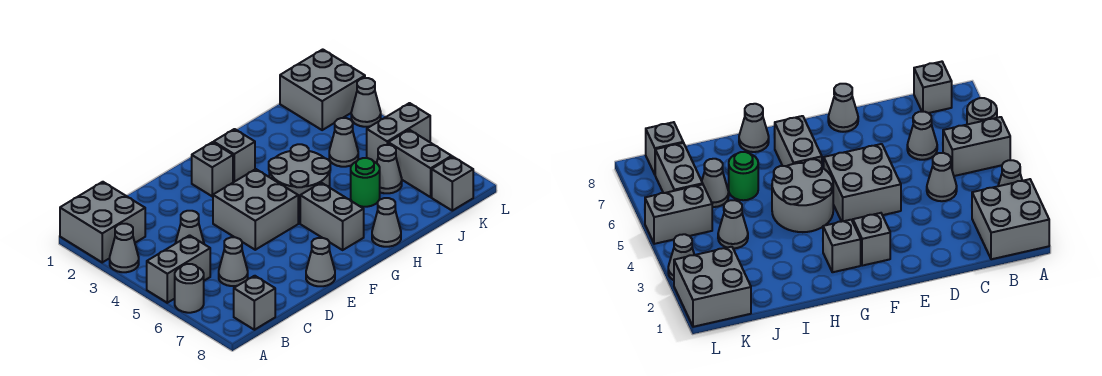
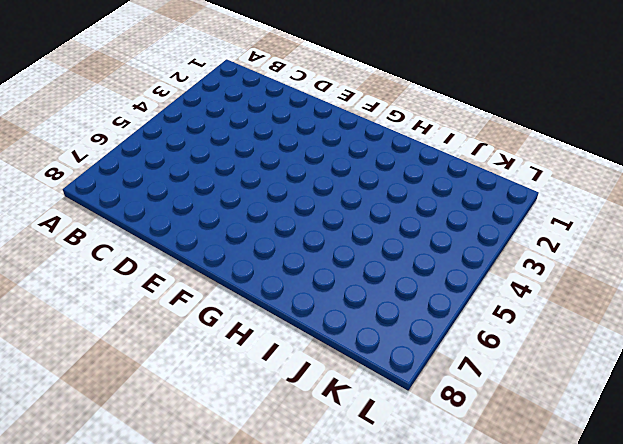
none -> grey 2x2 brick [60,182,145,262]
none -> grey 1x1 cone [110,224,139,272]
none -> grey 1x2 brick [147,235,210,303]

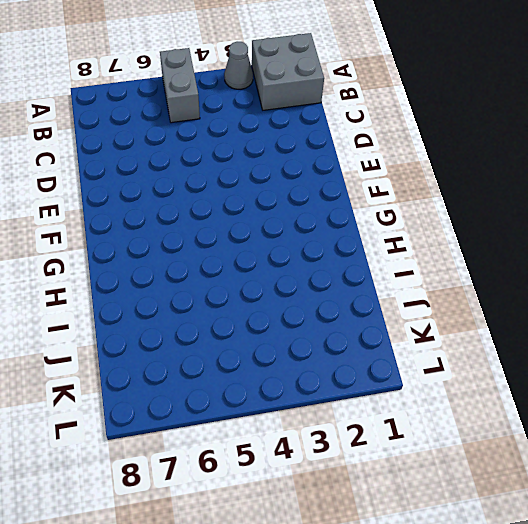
none -> grey 1x1 round brick [175,264,204,313]
none -> grey 1x1 brick [234,276,275,330]
none -> grey 1x1 cone [175,211,204,244]

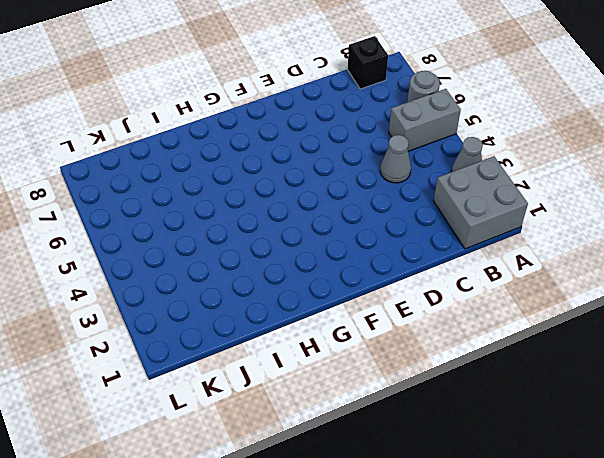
black 1x1 brick [348,36,388,89] -> grey 1x1 brick [234,276,275,330]
none -> grey 1x1 cone [219,237,248,286]
none -> grey 2x2 brick [213,169,298,250]
none -> grey 1x1 cone [306,238,335,286]

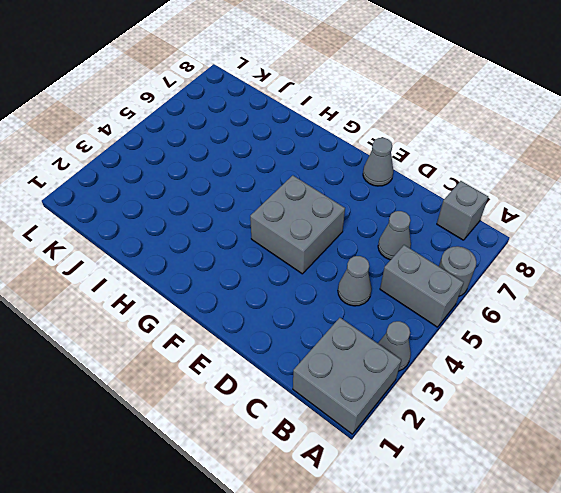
none -> grey 1x1 brick [192,142,233,196]
none -> grey 1x1 brick [214,129,255,182]
none -> grey 2x2 round brick [269,144,330,216]

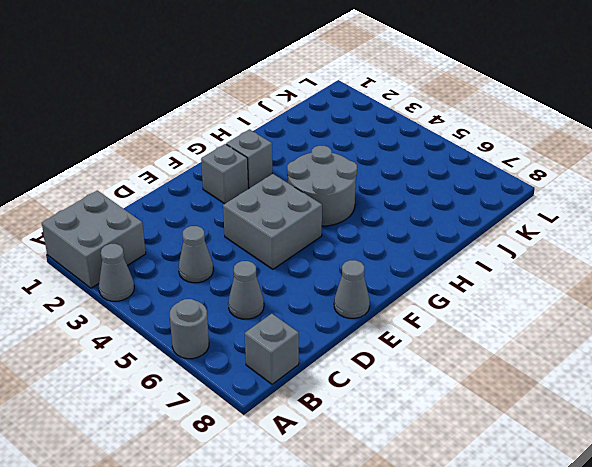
none -> grey 1x2 brick [147,235,210,303]
none -> grey 1x2 brick [300,183,364,250]
none -> grey 1x1 cone [372,198,401,247]

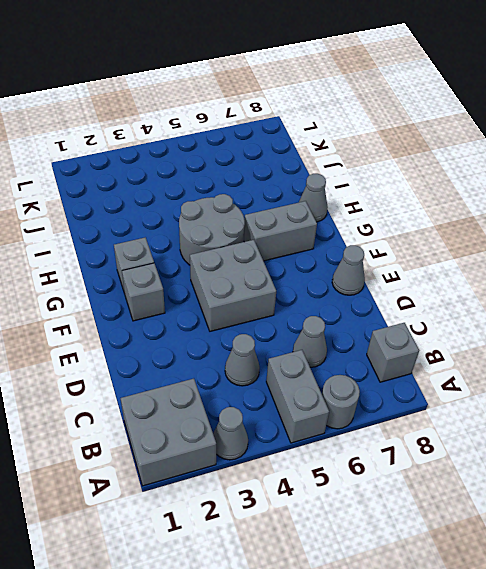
none -> green 1x1 round brick [351,158,380,207]
none -> grey 1x1 cone [329,118,358,167]
none -> grey 1x1 cone [377,145,402,193]

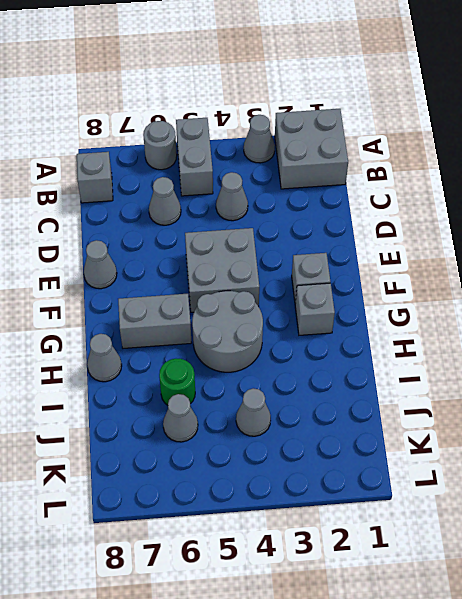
none -> grey 2x2 brick [280,49,365,130]
none -> grey 1x2 brick [367,103,430,163]
none -> grey 1x2 brick [388,130,452,197]

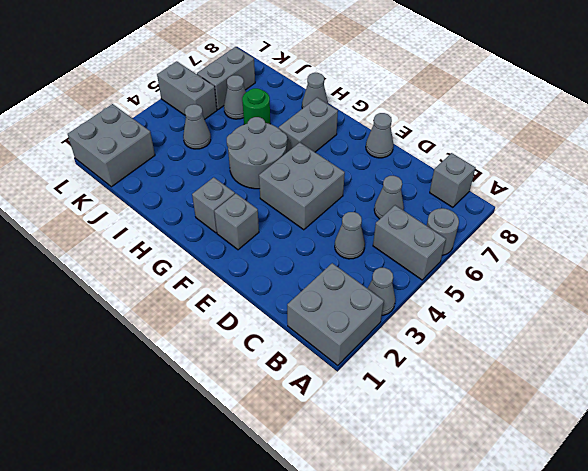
none -> grey 1x1 brick [432,157,473,211]
none -> grey 1x1 cone [351,78,381,127]

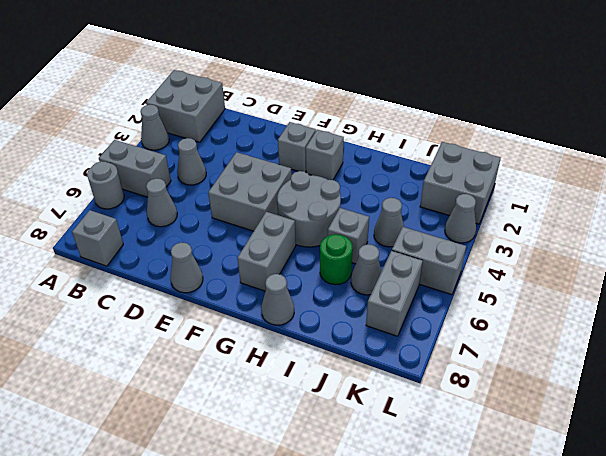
grey 1x1 brick [328,208,369,264] -> grey 1x1 brick moved to [432,157,473,211]

